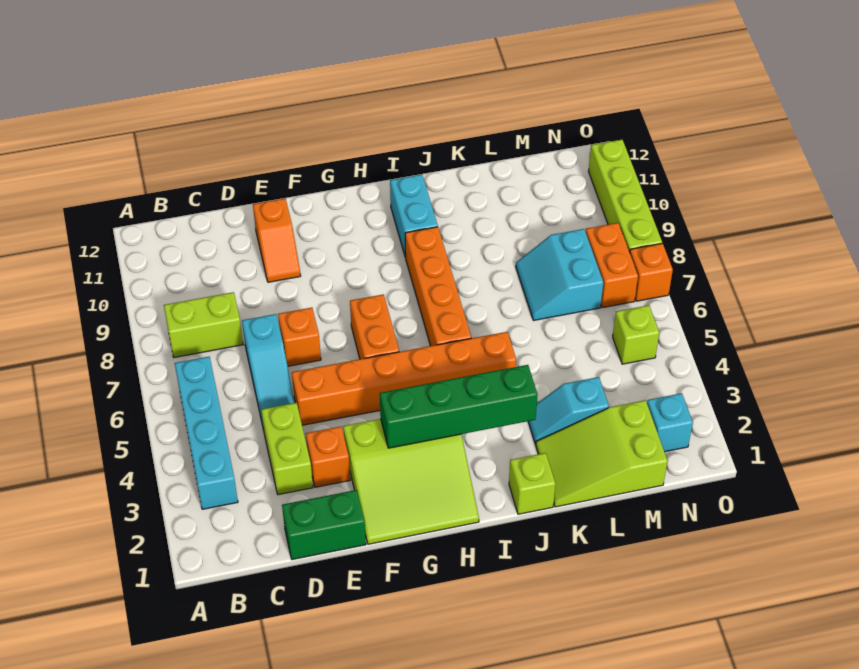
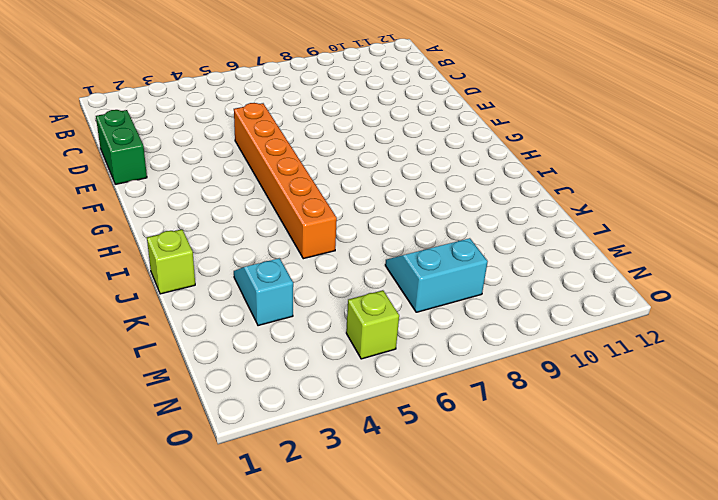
none -> cyan 1x4 brick [175,357,238,509]
none -> lime 1x2 brick [164,292,243,358]
none -> lime 1x2 brick [261,403,313,495]

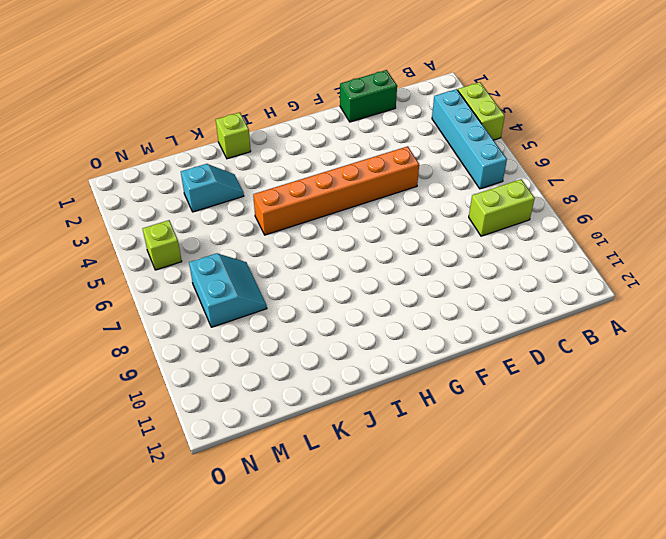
lime 1x2 brick [458,82,505,140] -> lime 1x2 brick moved to [261,403,313,495]
none -> cyan 1x3 slope [242,314,295,430]
none -> orange 1x1 brick [306,426,350,487]
none -> orange 1x1 brick [278,308,321,366]

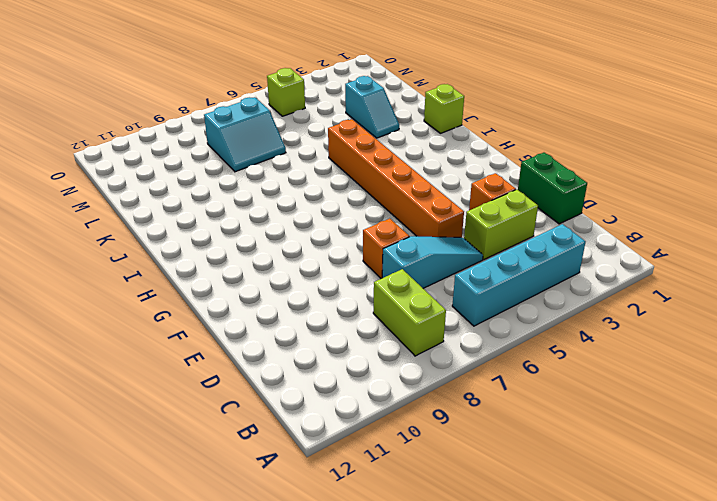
none -> orange 1x2 slope [253,199,301,282]
none -> lime 3x3 slope [343,419,479,544]
none -> orange 1x2 brick [350,294,399,359]

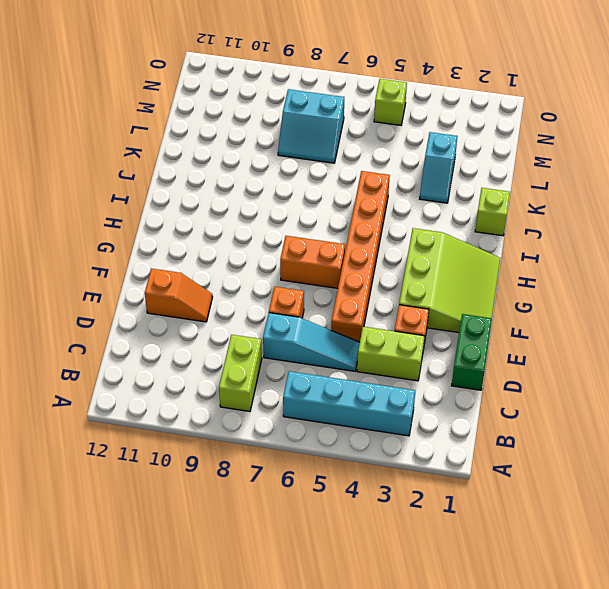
none -> orange 1x4 brick [405,227,471,346]
none -> cyan 1x2 brick [390,175,438,257]
none -> lime 2x3 slope [536,400,668,507]

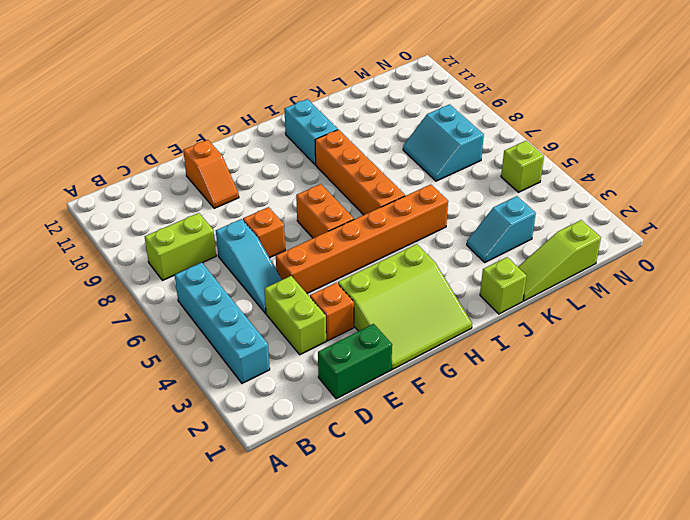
lime 1x3 slope [518,220,601,301] -> lime 2x3 slope [536,400,668,507]
none -> cyan 1x1 brick [647,393,693,452]
none -> orange 1x2 brick [586,223,638,308]
none -> orange 1x1 brick [630,243,673,301]

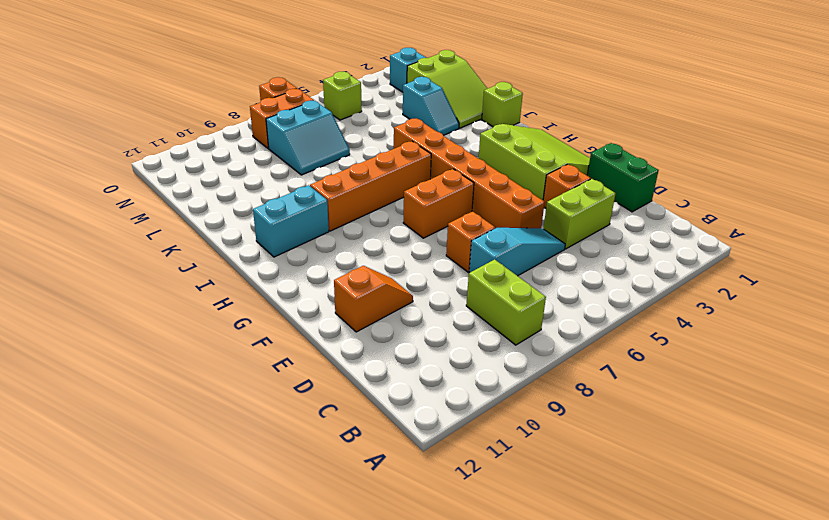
none -> cyan 1x4 brick [175,357,238,509]
none -> lime 1x4 brick [589,140,662,252]
none -> green 1x4 brick [380,365,538,448]

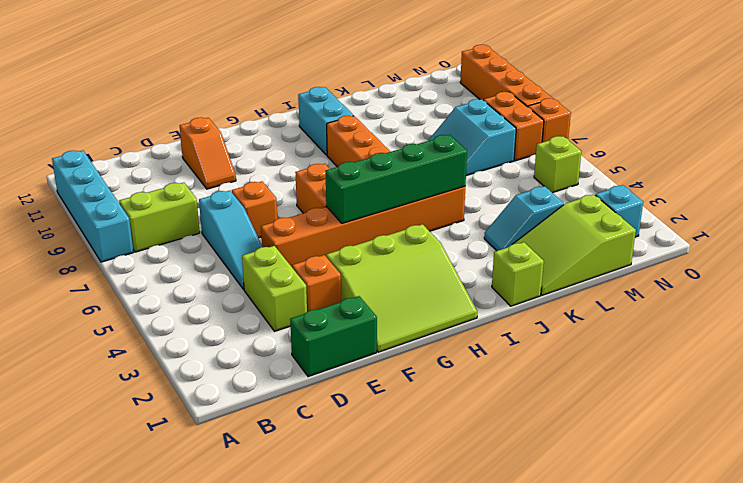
cyan 1x4 brick [52,151,133,262] -> cyan 1x4 brick moved to [175,357,238,509]
green 1x4 brick [325,135,467,224] -> green 1x4 brick moved to [380,365,538,448]
orange 1x4 brick [460,45,553,107] -> lime 1x4 brick [589,140,662,252]

